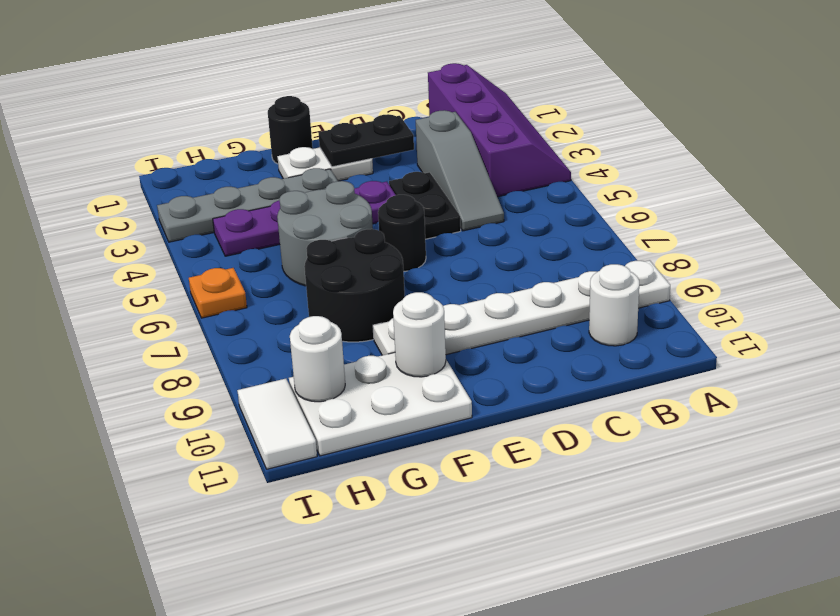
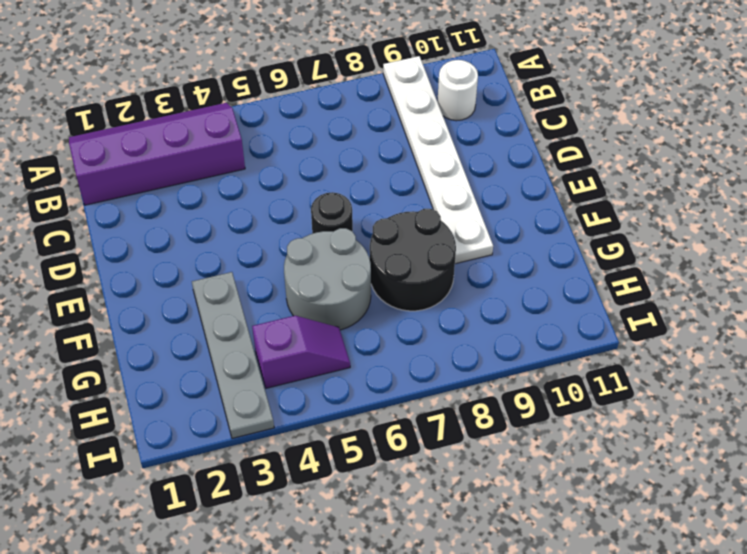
purple 1x2 slope [252,316,350,388] -> purple 1x4 plate [213,181,395,256]
none -> grey 1x3 slope [416,110,504,231]
none -> black 1x2 plate [389,172,461,239]
none -> white 1x2 plate [277,147,373,181]

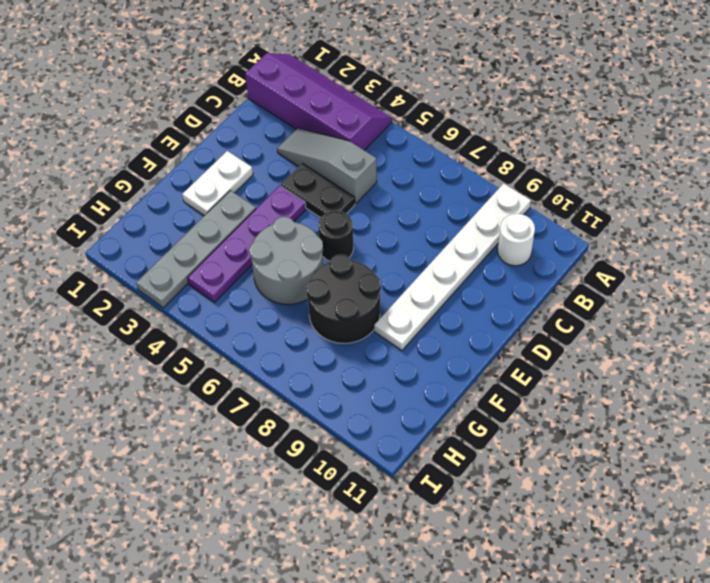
grey 1x3 slope [277,128,377,204] -> grey 1x3 slope turned to [416,110,504,231]
none -> black 1x1 round brick [268,96,313,164]
none -> white 2x3 plate [289,352,472,456]
none -> orange 1x1 plate [189,268,247,318]

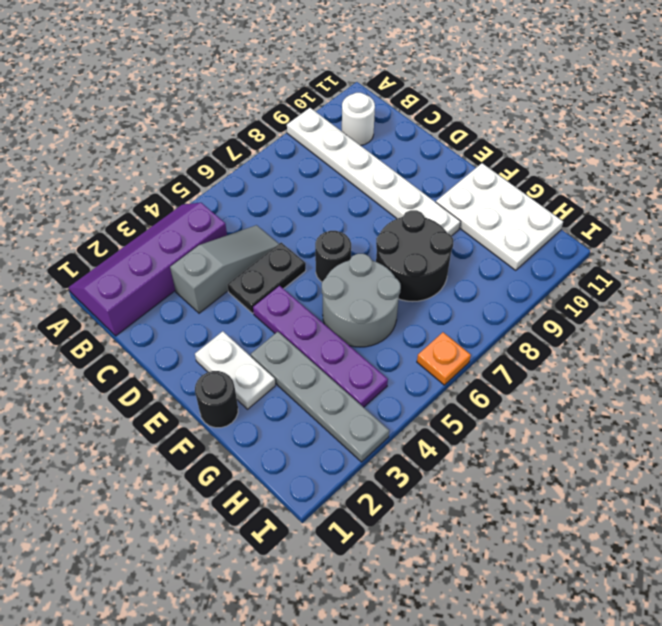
none -> white 1x2 tile [237,379,317,469]
none -> black 1x2 plate [318,114,414,167]
none -> white 1x1 round brick [393,292,446,377]

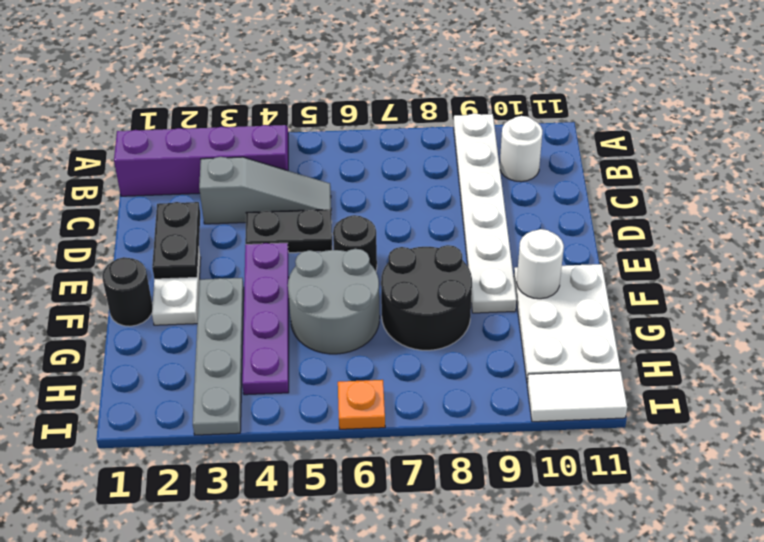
none -> white 1x1 round brick [290,316,345,402]

